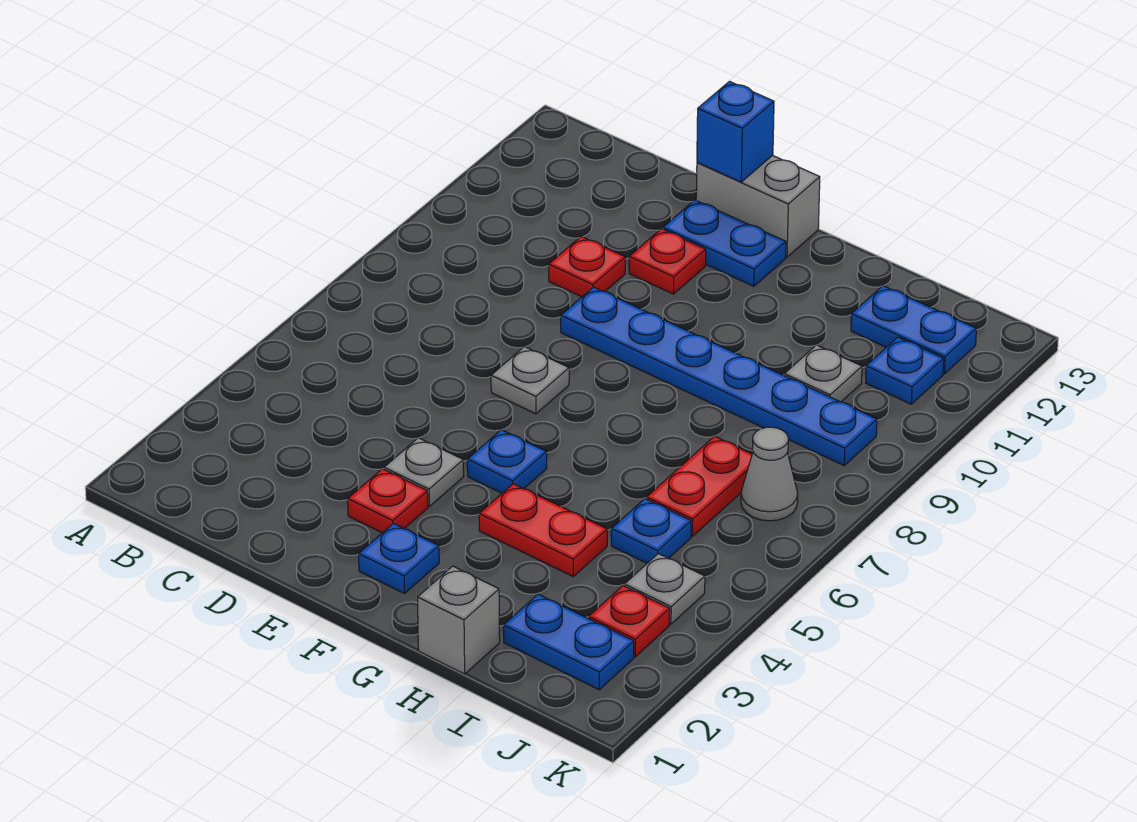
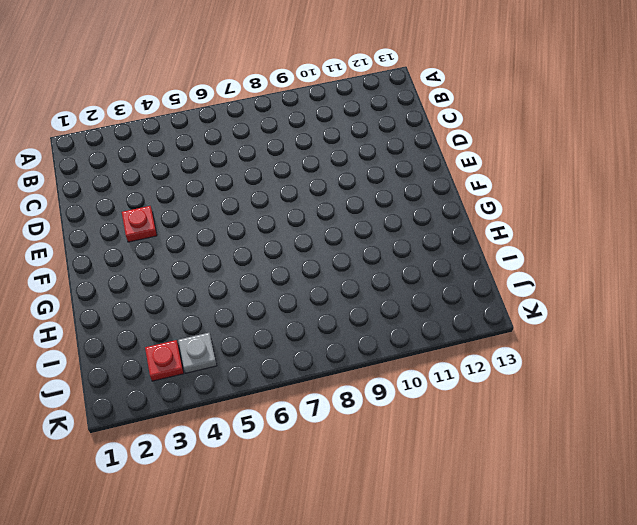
none -> red 1x1 plate [549,236,625,297]
none -> grey 1x1 plate [384,438,464,506]
none -> grey 1x1 plate [491,347,569,414]

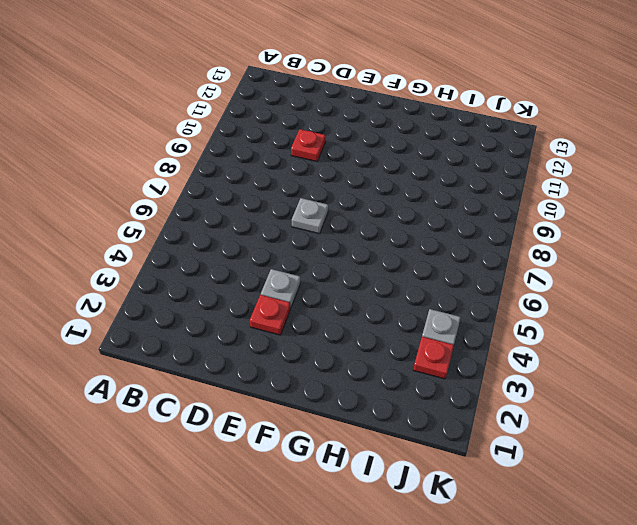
none -> blue 1x6 plate [561,287,877,465]
none -> red 1x1 plate [629,229,706,294]
none -> blue 1x2 plate [663,200,786,286]

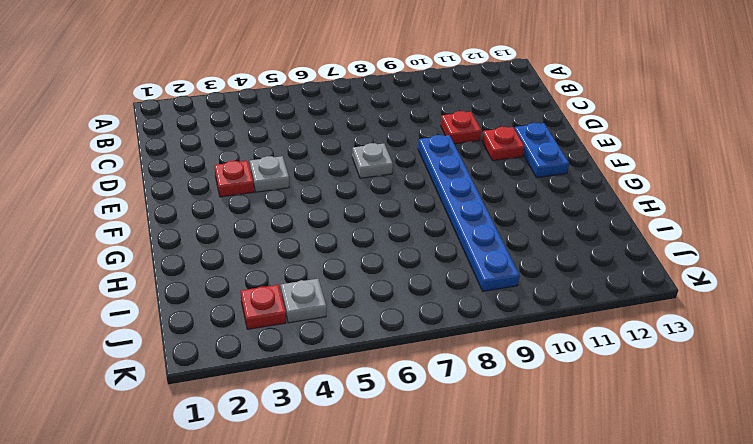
none -> grey 1x2 brick [696,155,820,257]
none -> blue 1x1 plate [359,524,439,593]
none -> blue 1x1 plate [467,430,547,493]

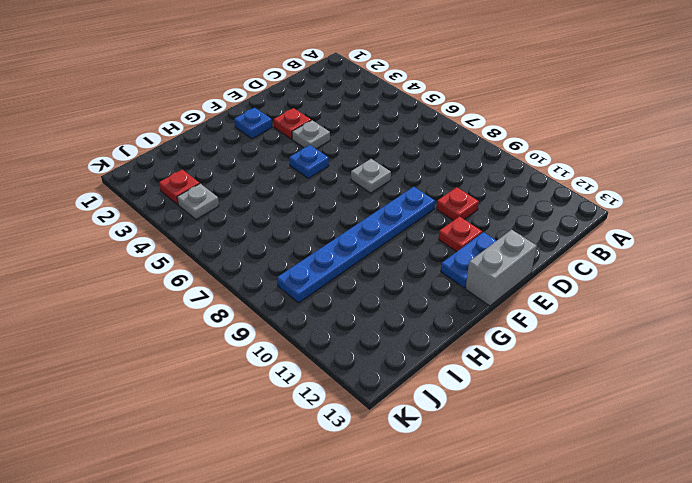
none -> red 1x2 plate [479,484,607,576]
none -> grey 1x1 brick [418,566,500,674]
none -> blue 1x2 plate [504,594,634,690]

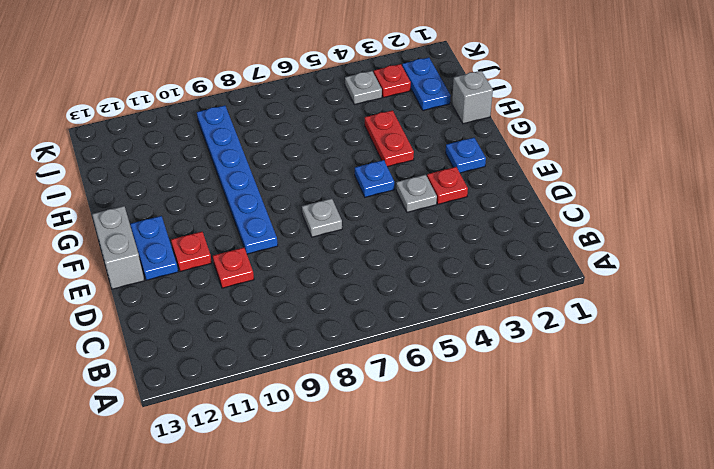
none -> blue 1x1 plate [611,499,691,563]
none -> red 1x2 plate [647,436,752,536]
none -> grey 1x1 plate [784,345,862,402]

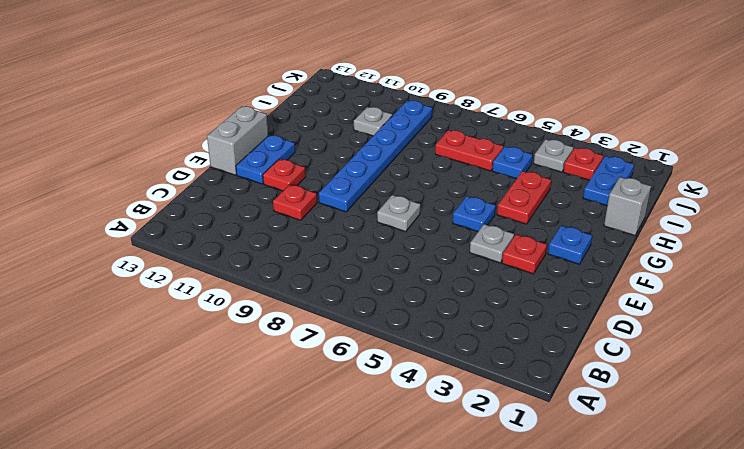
none -> blue 1x2 plate [851,286,976,374]
none -> grey 1x1 cone [741,427,798,521]
none -> blue 1x1 plate [866,337,944,404]

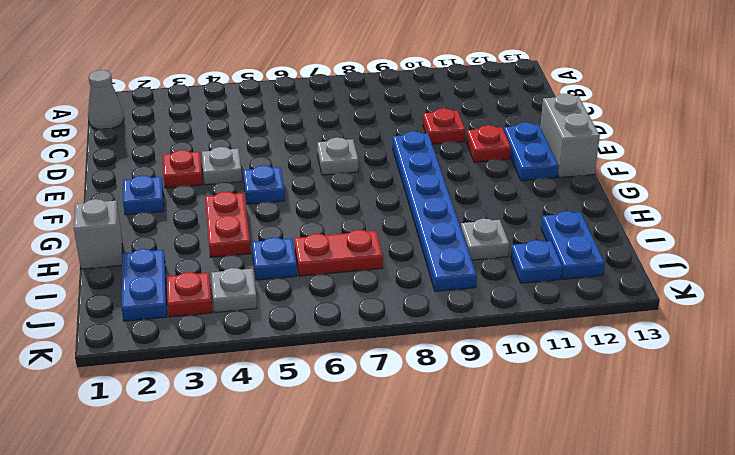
grey 1x1 cone [88,70,124,129] -> grey 1x1 cone moved to [741,427,798,521]
none -> blue 1x1 brick [697,82,774,182]

